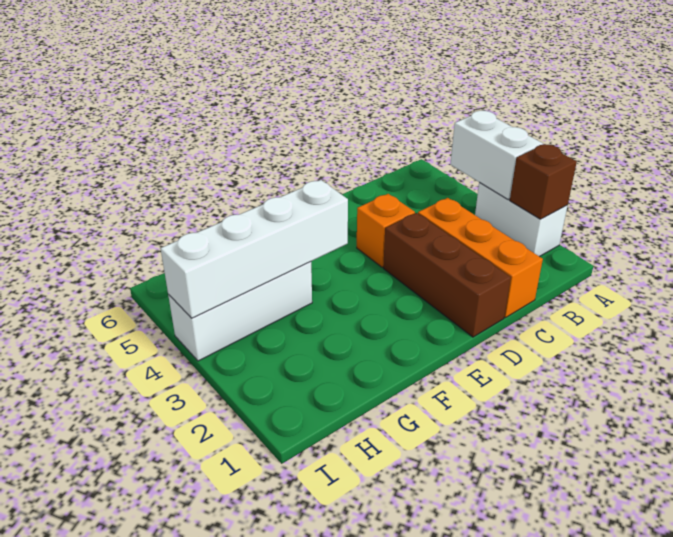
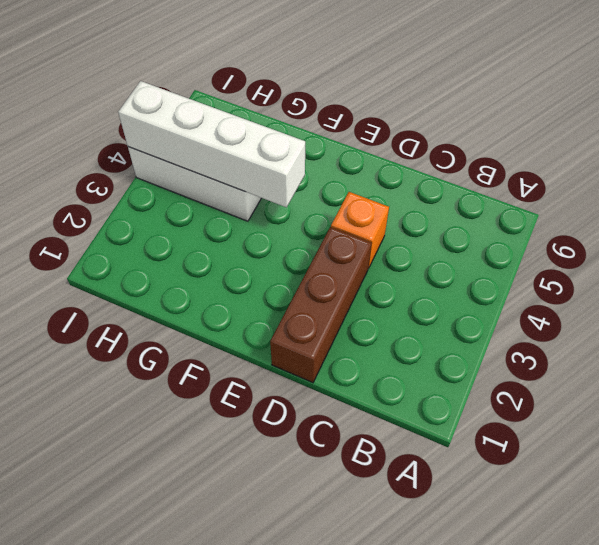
none -> white 1x2 brick [475,183,568,257]
none -> orange 1x3 brick [418,198,543,318]

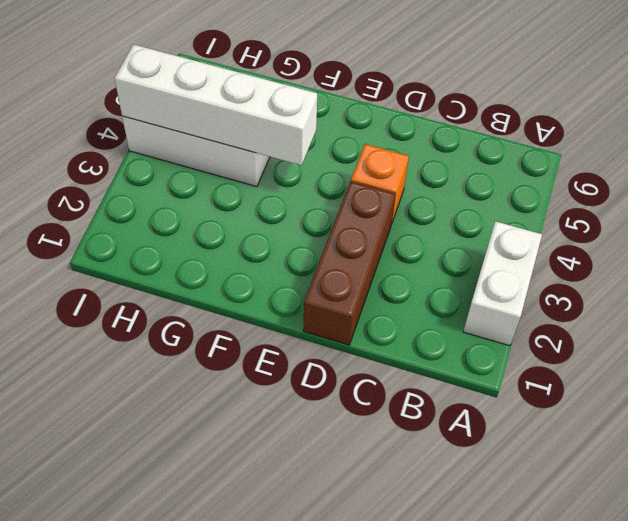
none -> orange 1x3 brick [418,198,543,318]
none -> brown 1x1 brick [510,144,577,219]

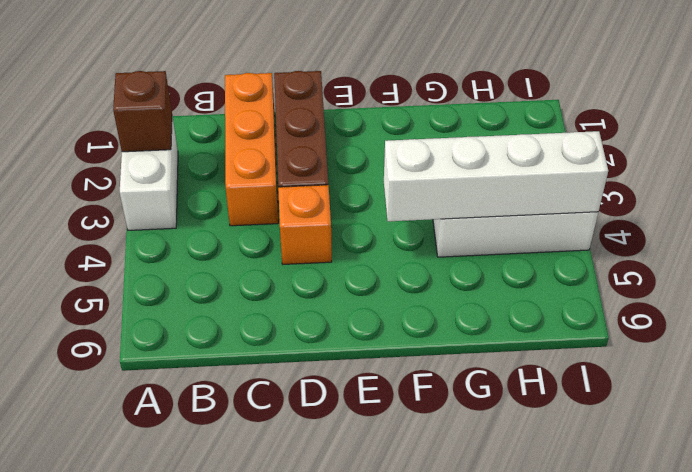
none -> white 1x2 brick [451,111,543,200]

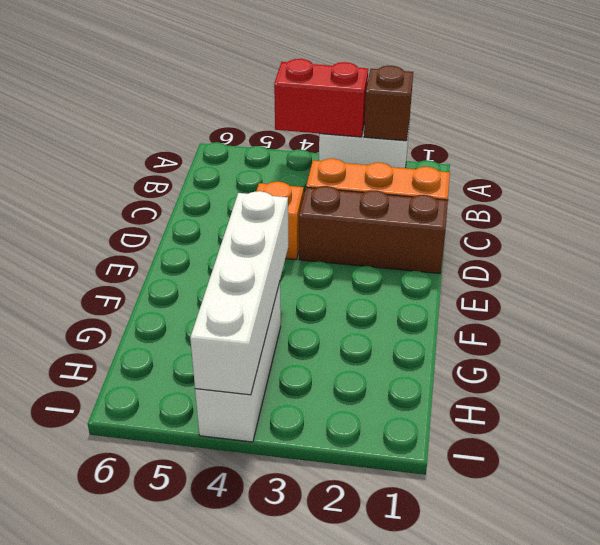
red 1x2 brick [274,59,368,137] -> white 1x2 brick [451,111,543,200]

